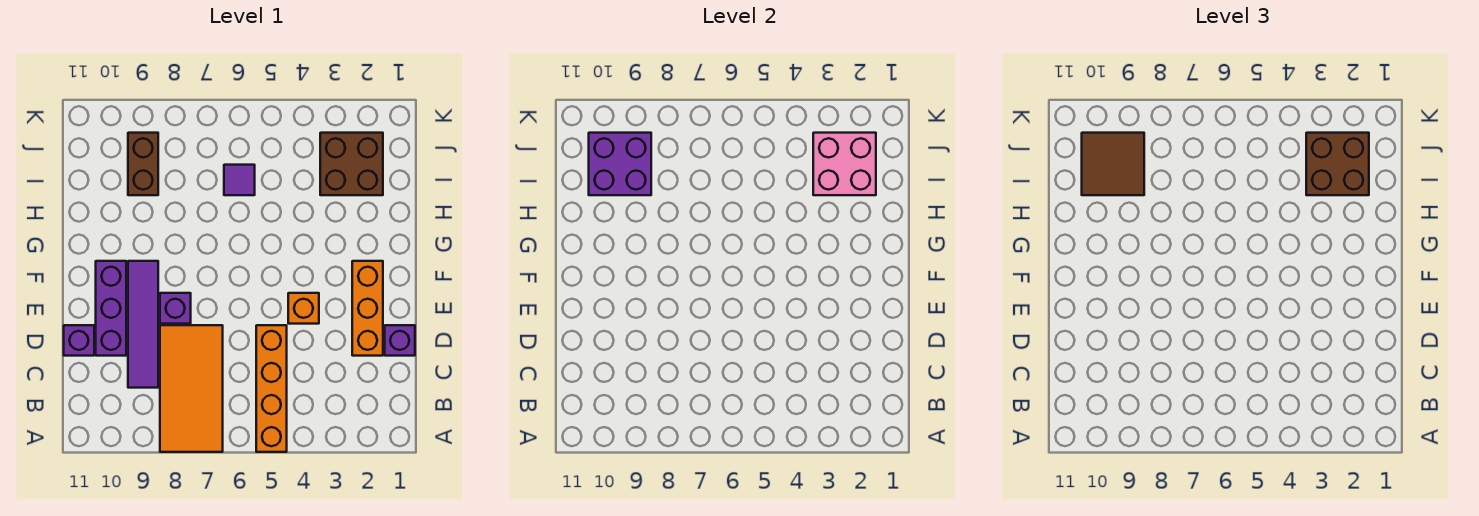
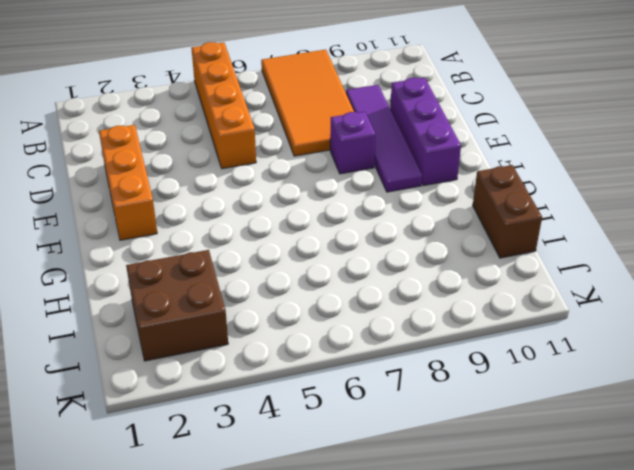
brown 1x2 brick [473,165,542,258] -> brown 1x2 brick moved to [128,133,158,195]
none -> purple 1x1 brick [385,325,415,356]
none -> purple 1x1 brick [64,325,94,356]
none -> orange 1x1 brick [288,293,319,324]

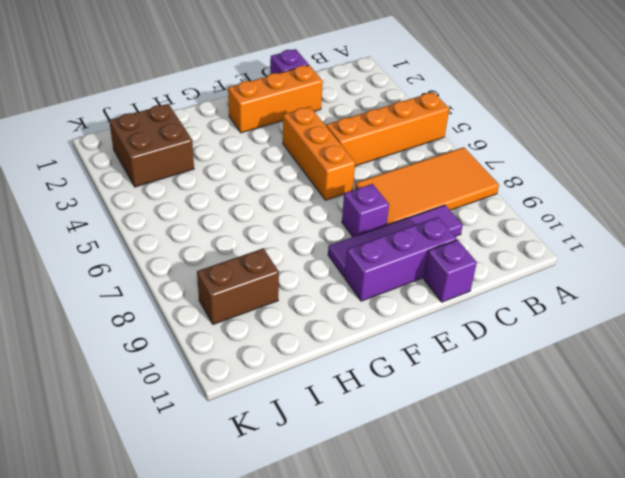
orange 1x3 brick [283,107,355,200] -> orange 1x1 brick [288,293,319,324]
none -> purple 1x1 tile [224,165,255,195]
none -> pink 2x2 brick [813,133,876,195]
none -> purple 2x2 brick [589,133,651,195]

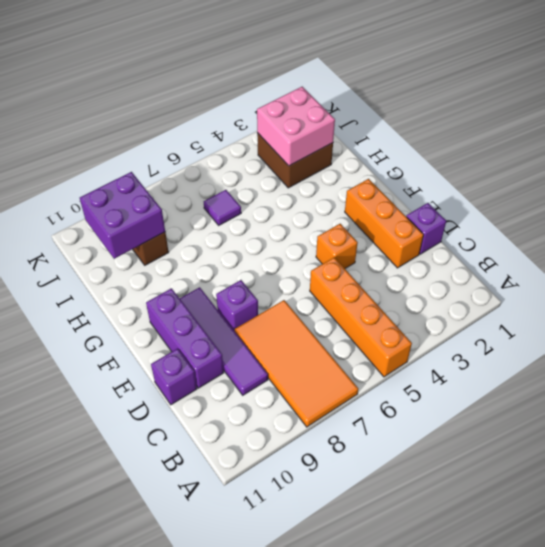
none -> brown 2x2 brick [1306,133,1369,195]
none -> brown 2x2 tile [1082,133,1144,195]

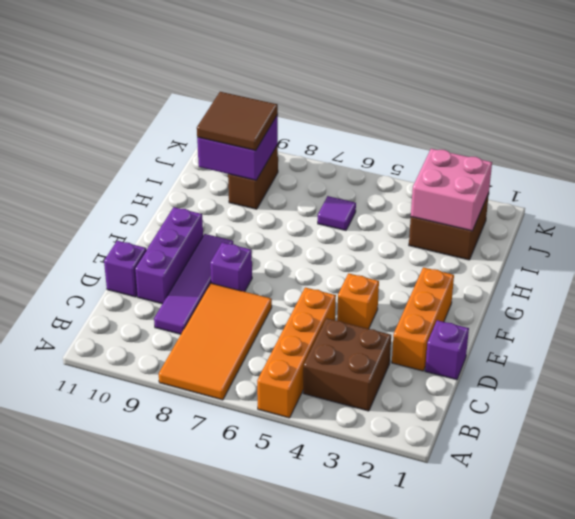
brown 2x2 brick [303,318,391,411] -> brown 2x2 brick moved to [1306,133,1369,195]

